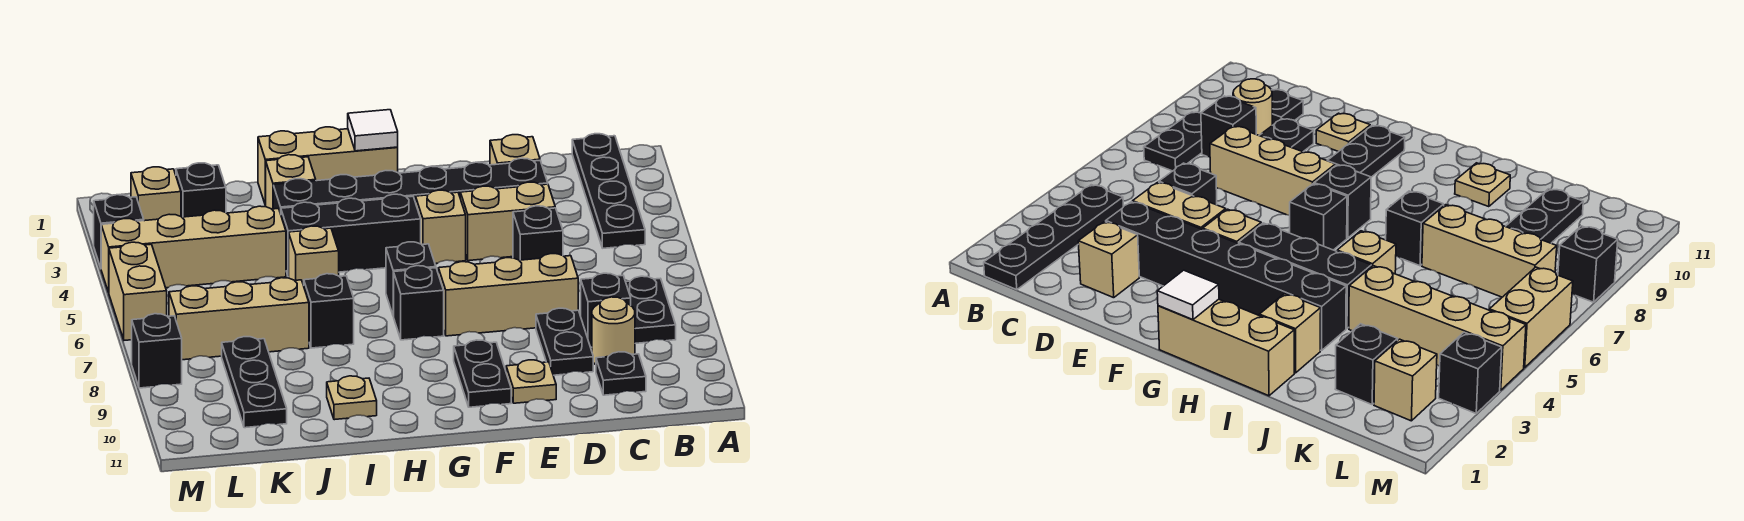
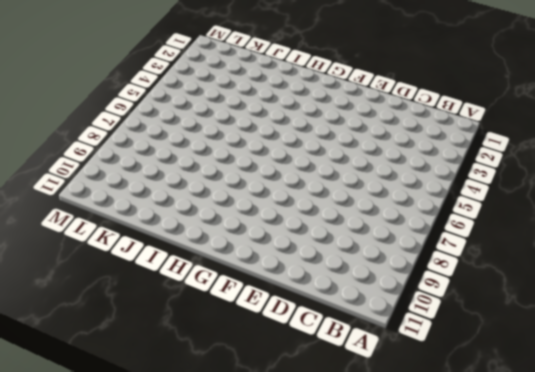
none -> black 1x4 plate [572,134,645,248]
none -> black 1x2 plate [626,276,676,343]
none -> black 1x1 brick [581,273,631,347]
none -> tan 1x1 round brick [592,297,635,365]

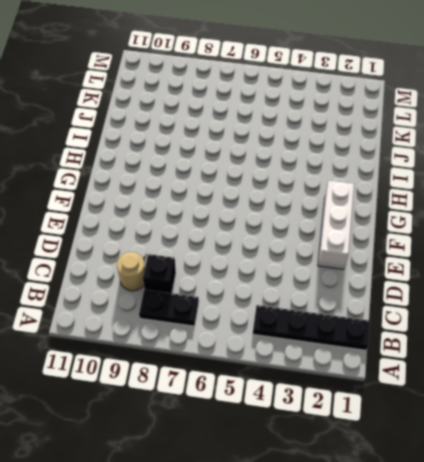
white 1x3 brick [318,181,354,269] -> none
none -> black 1x1 plate [596,352,646,395]
none -> tan 1x1 brick [490,135,540,165]
none -> black 1x6 brick [273,158,548,214]
none -> tan 1x2 brick [460,182,555,261]

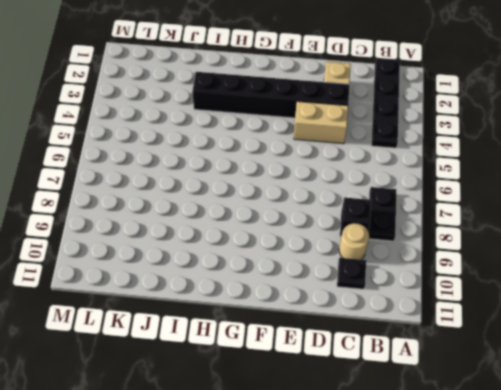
none -> black 1x1 brick [513,206,563,260]
none -> tan 1x3 brick [438,254,578,336]
none -> black 1x2 plate [536,308,593,375]
none -> tan 1x1 plate [506,360,556,403]

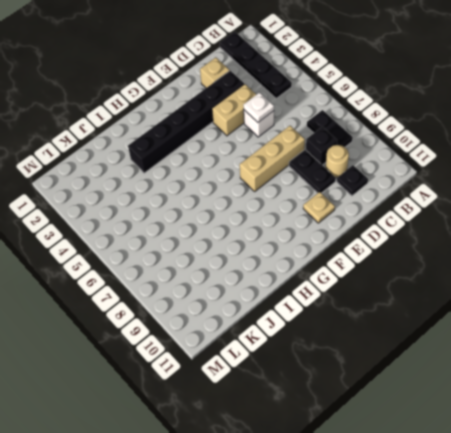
white 1x1 brick [244,110,274,137] -> black 1x1 brick [513,206,563,260]
white 1x1 plate [244,93,274,122] -> none
none -> tan 1x1 brick [416,190,466,264]
none -> black 1x2 plate [454,340,511,407]
none -> tan 1x3 brick [258,127,398,205]
none -> black 1x3 brick [281,194,421,277]

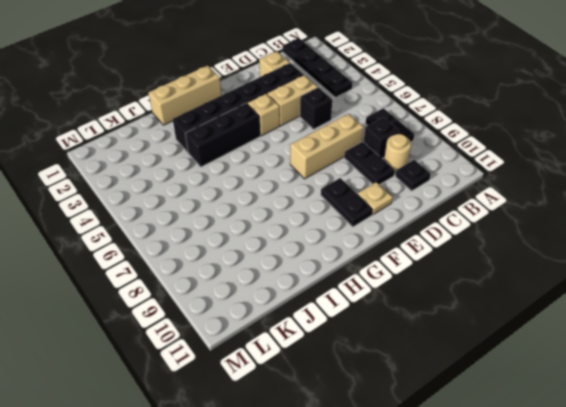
none -> black 1x1 brick [386,242,436,316]
none -> black 1x1 brick [394,266,444,340]
none -> tan 1x1 brick [266,155,316,209]
none -> tan 1x1 brick [289,226,339,285]

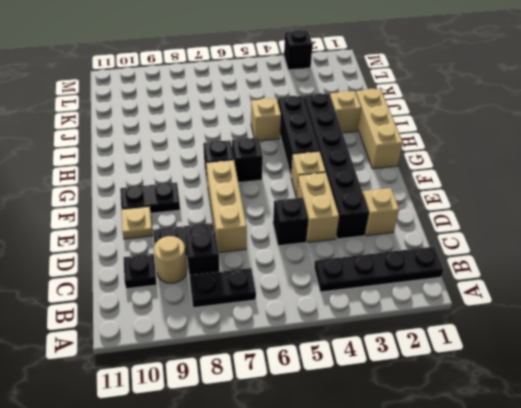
none -> black 1x1 brick [304,274,354,348]
none -> tan 1x1 plate [327,376,377,420]
none -> tan 1x4 brick [101,206,286,292]
none -> tan 1x3 brick [169,278,309,360]

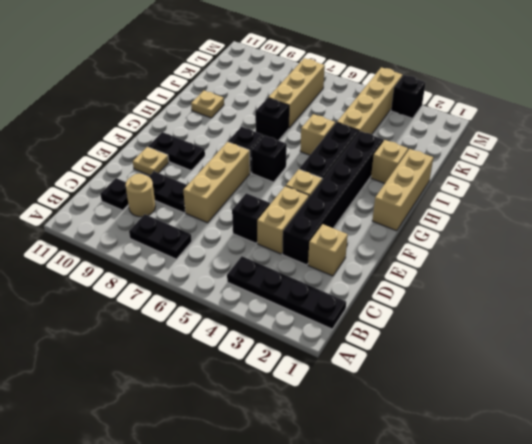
none -> black 1x1 brick [581,273,631,347]
none -> black 1x1 brick [176,163,226,217]
none -> black 1x3 plate [222,337,287,428]
none -> tan 1x1 brick [131,167,181,221]

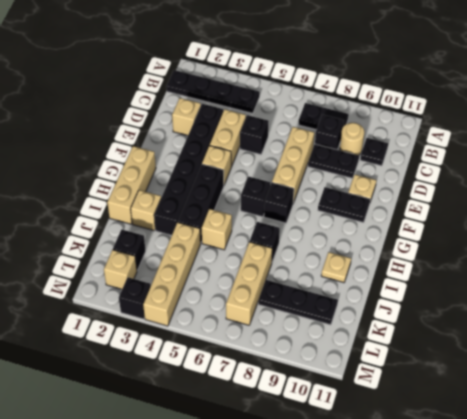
none -> tan 1x2 brick [109,242,167,340]
none -> black 1x1 brick [132,314,182,388]
none -> white 1x1 tile [348,110,398,151]

